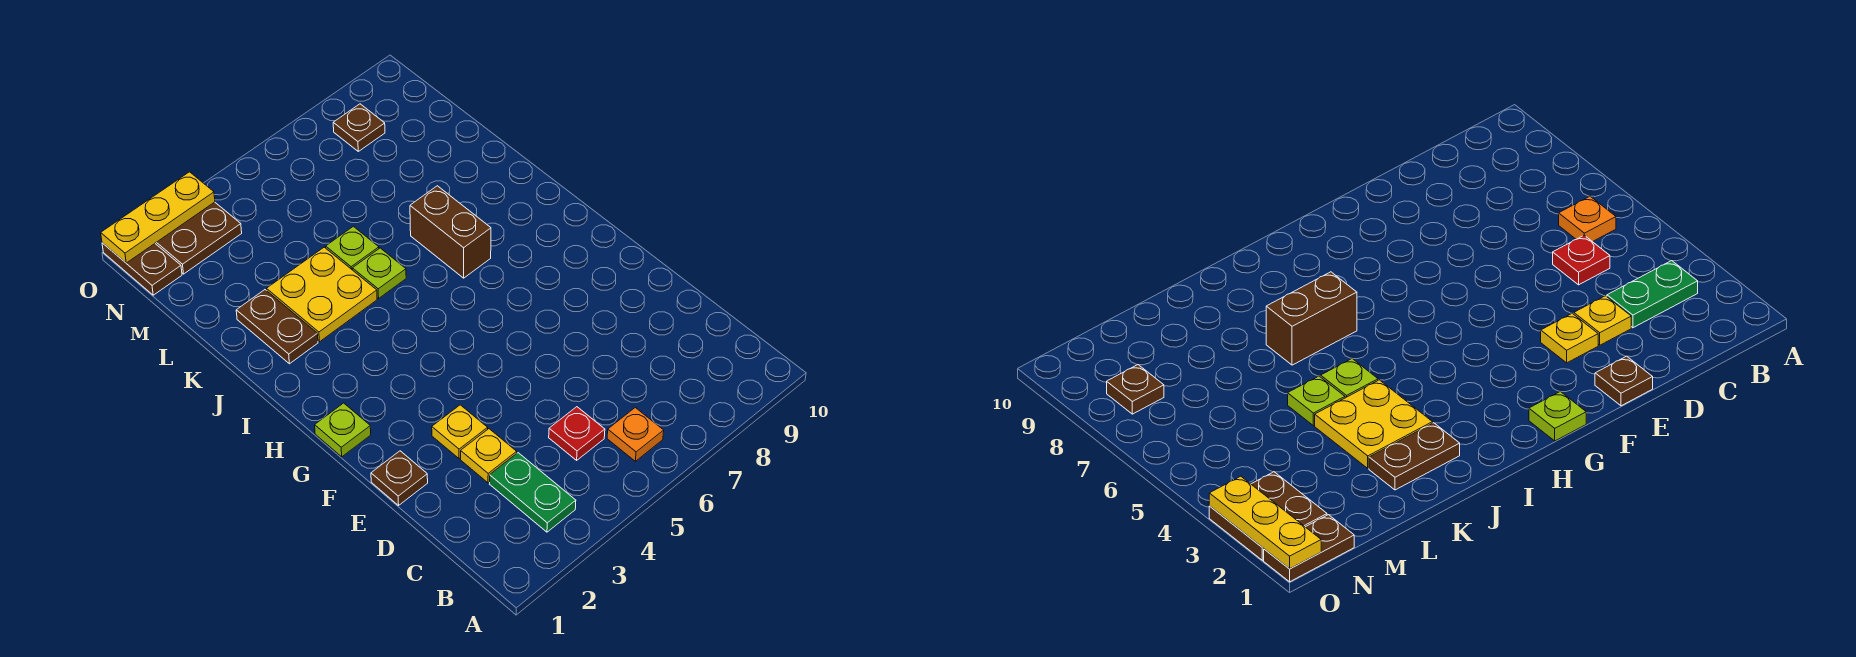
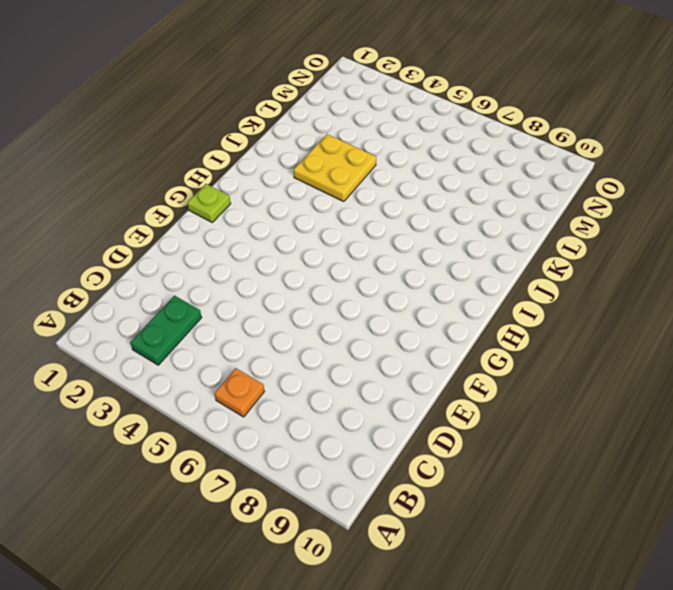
none -> red 1x1 plate [549,407,605,460]
none -> yellow 1x1 plate [461,429,517,483]
none -> brown 1x1 plate [371,451,428,505]

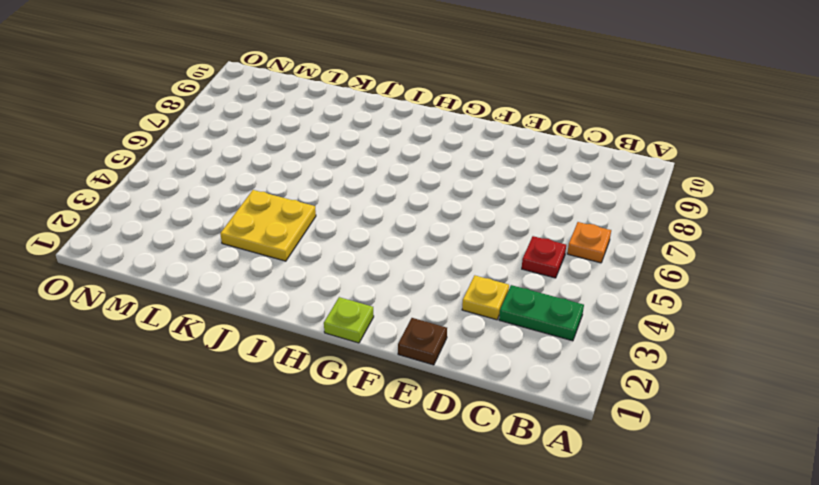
none -> yellow 1x1 plate [432,405,488,459]
none -> brown 1x2 brick [410,186,491,278]
none -> brown 1x2 plate [236,290,318,364]

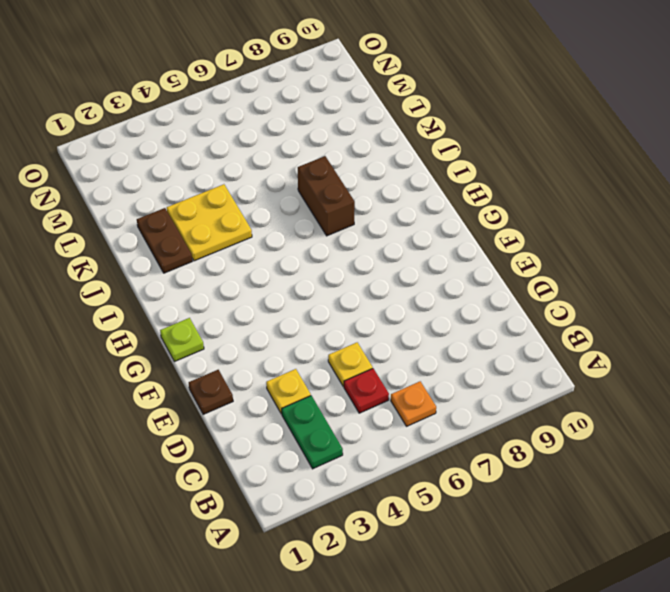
yellow 1x1 plate [328,342,373,386] -> yellow 1x1 plate moved to [432,405,488,459]
none -> lime 1x1 plate [352,248,406,298]
none -> lime 1x1 plate [326,226,379,270]
none -> brown 1x2 plate [102,243,182,295]

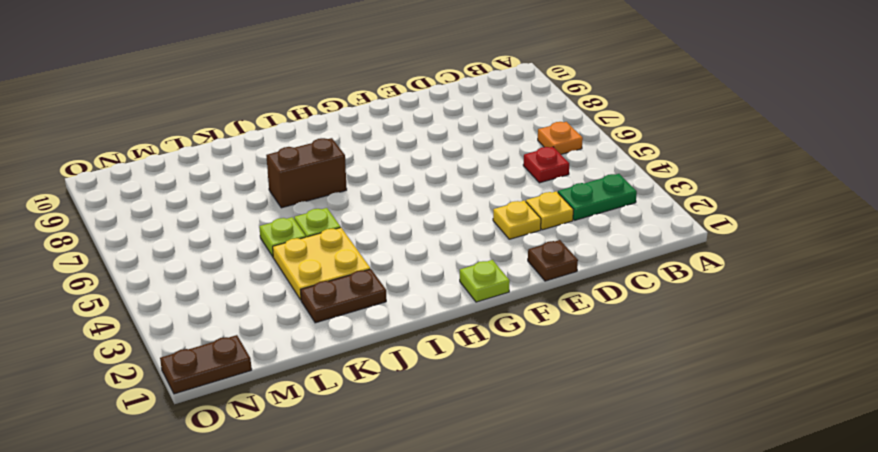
none -> brown 2x2 plate [155,202,242,274]
none -> brown 1x1 plate [333,104,385,151]
none -> yellow 1x3 plate [101,172,215,263]

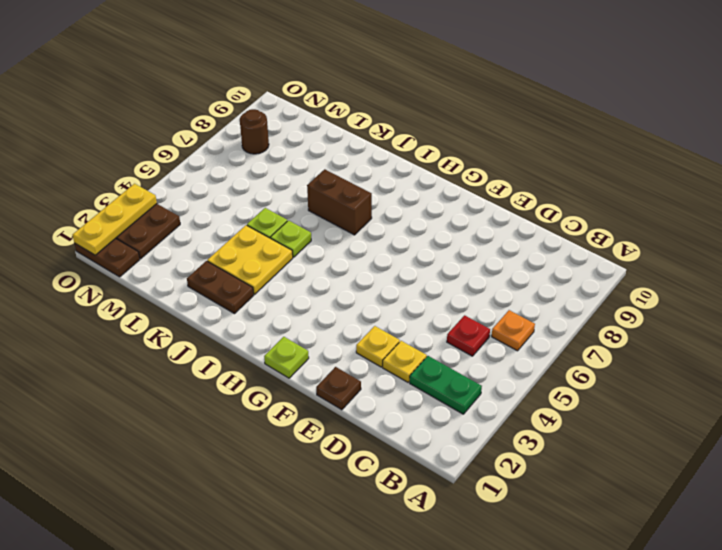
brown 1x1 round brick [240,109,269,154] -> brown 1x1 plate [333,104,385,151]

